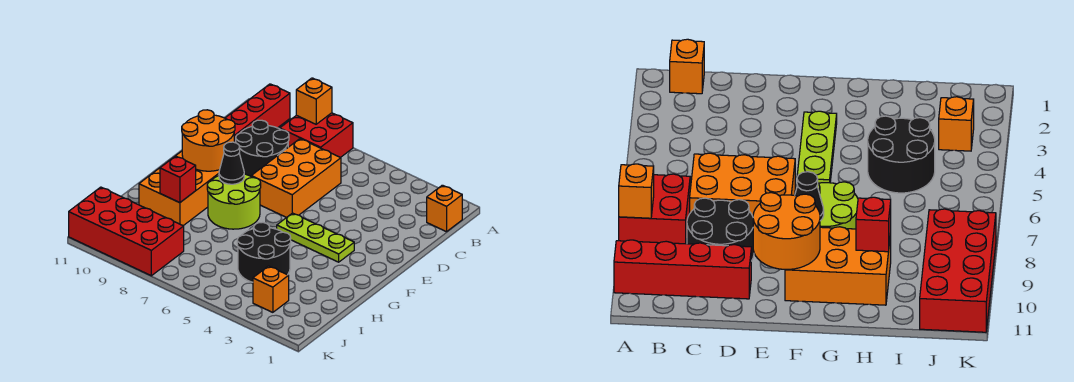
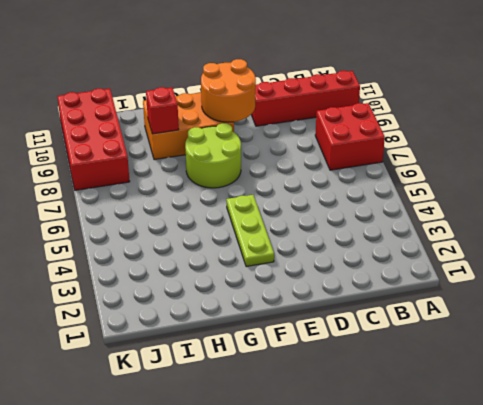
none -> orange 1x1 brick [427,185,463,232]
none -> orange 2x3 brick [251,139,341,218]
none -> black 2x2 round brick [236,120,289,176]

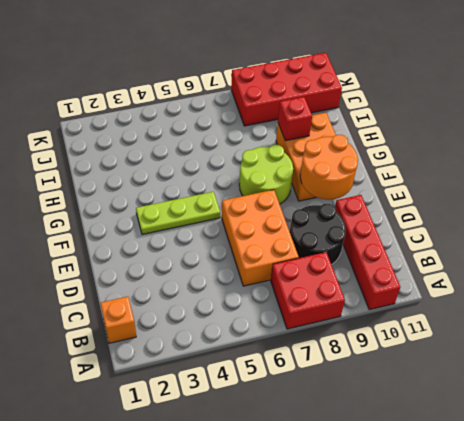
none -> black 2x2 round brick [237,222,291,282]
none -> orange 1x1 brick [253,266,289,312]
none -> orange 1x1 brick [296,78,332,124]

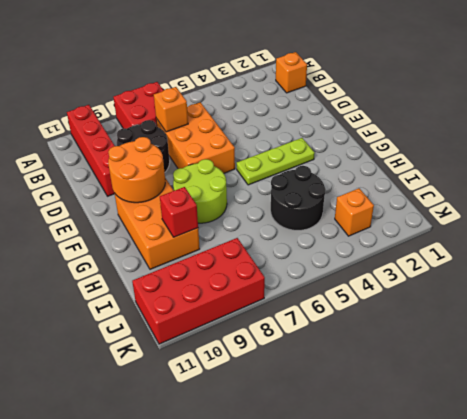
orange 1x1 brick [154,87,188,132] -> orange 1x1 brick moved to [296,78,332,124]
none -> black 1x1 cone [219,142,244,184]

